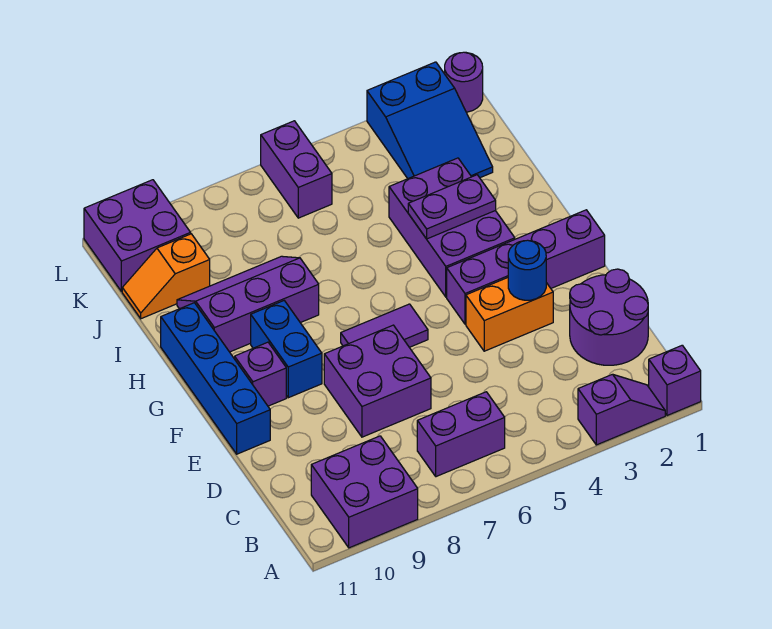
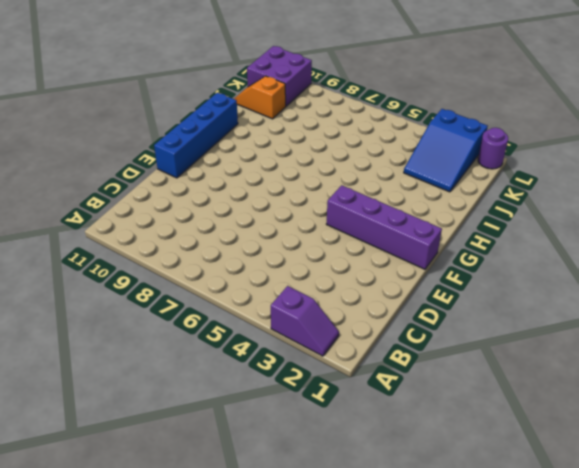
none -> purple 1x1 brick [649,345,701,416]
none -> purple 2x2 brick [311,436,418,548]
none -> purple 1x2 brick [417,392,505,477]

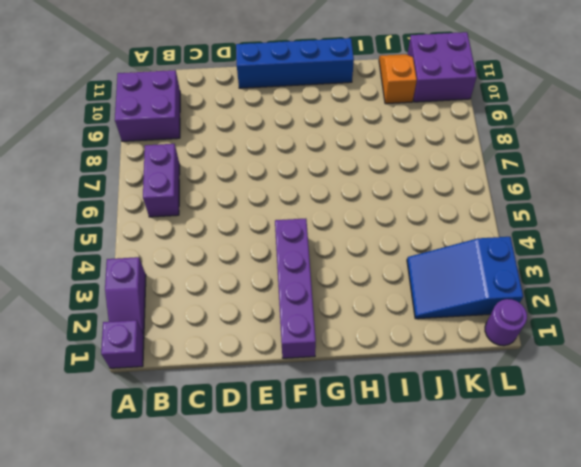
none -> purple 2x2 round brick [570,269,648,365]
none -> purple 2x2 brick [324,325,431,437]
none -> orange 1x2 brick [466,278,553,351]

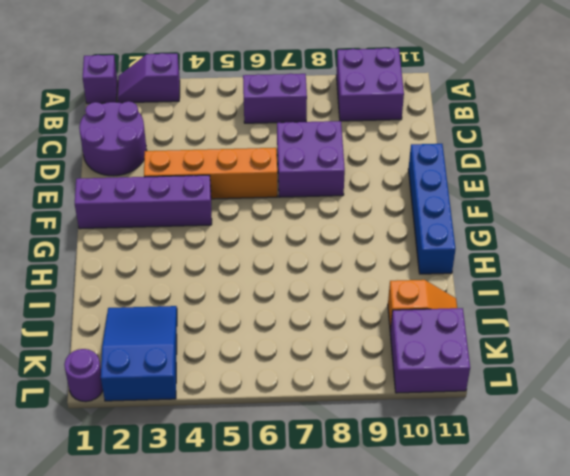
orange 1x4 brick [144,148,278,199] -> orange 1x2 brick [466,278,553,351]
none -> purple 1x2 tile [341,304,428,347]
none -> blue 1x2 brick [251,301,322,398]
none -> purple 1x1 brick [235,342,286,406]

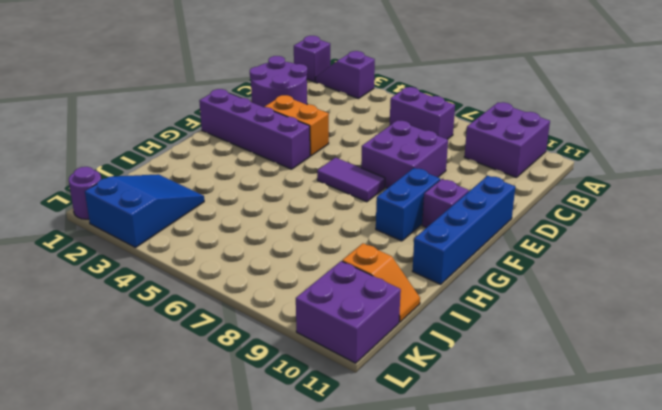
none -> purple 2x3 brick [389,158,515,297]
none -> purple 2x3 slope [177,256,319,352]
none -> purple 1x2 brick [261,121,332,218]

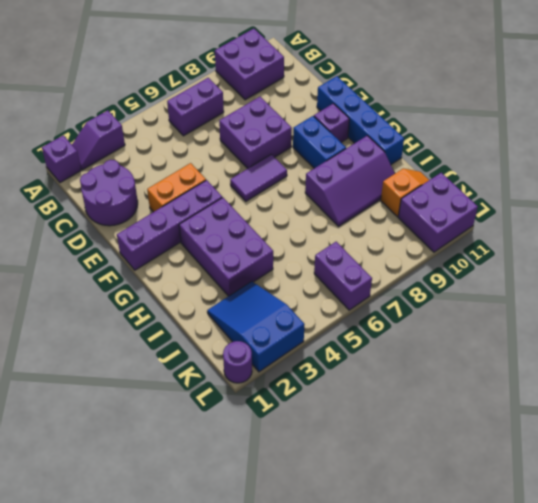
none -> blue 1x1 round brick [508,240,546,300]
none -> purple 1x2 plate [408,175,496,239]

